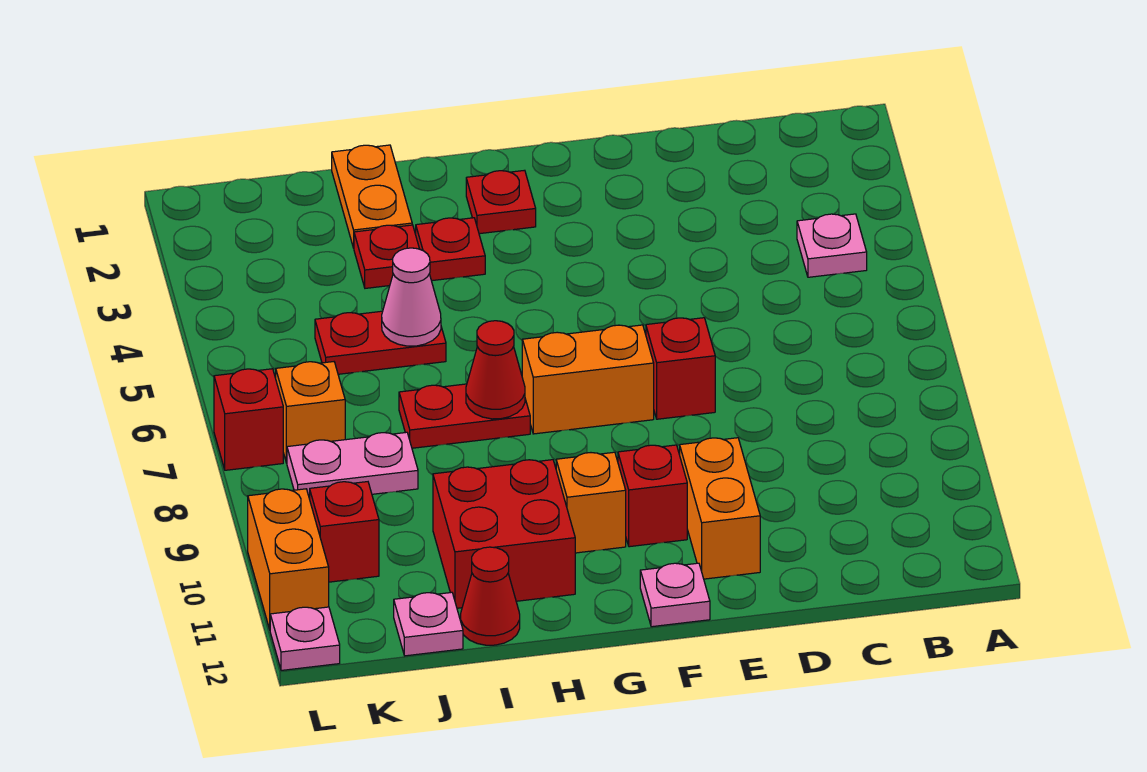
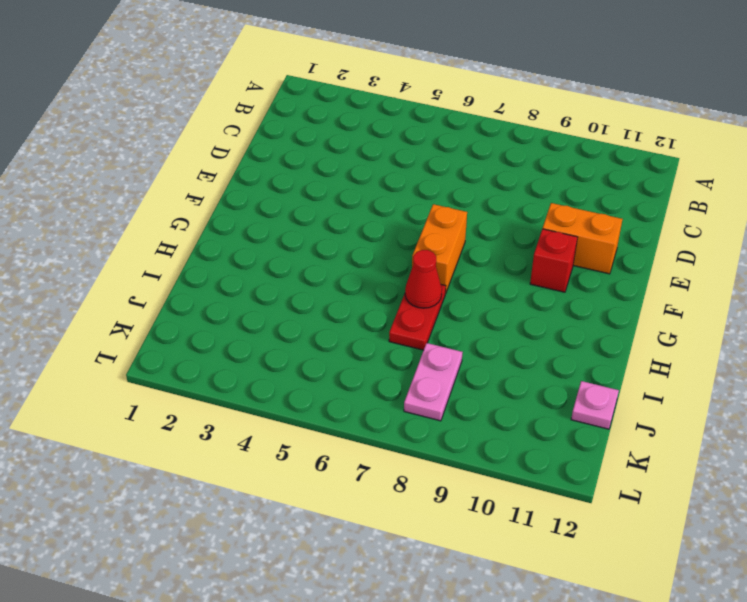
none -> pink 1x1 plate [797,214,867,277]
none -> red 1x1 brick [646,318,715,419]
none -> pink 1x1 plate [640,563,710,627]

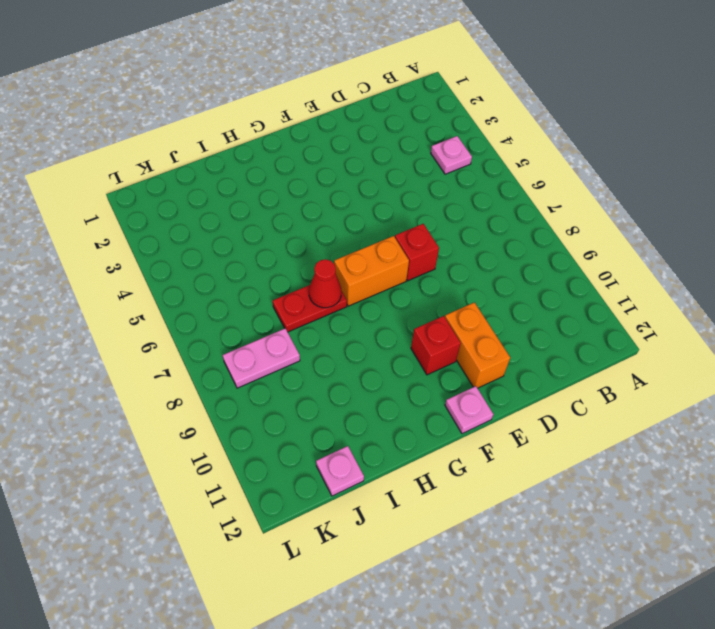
none -> red 1x1 plate [466,170,536,234]
none -> orange 1x1 brick [556,452,626,553]
none -> red 1x1 plate [416,218,485,281]

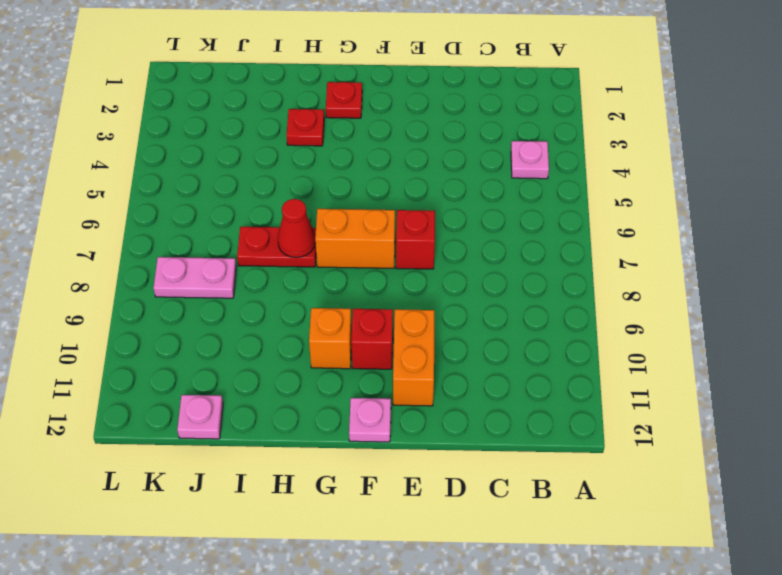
none -> red 2x2 brick [433,460,575,608]
none -> orange 1x2 plate [332,145,412,248]
none -> red 1x1 plate [354,225,419,288]

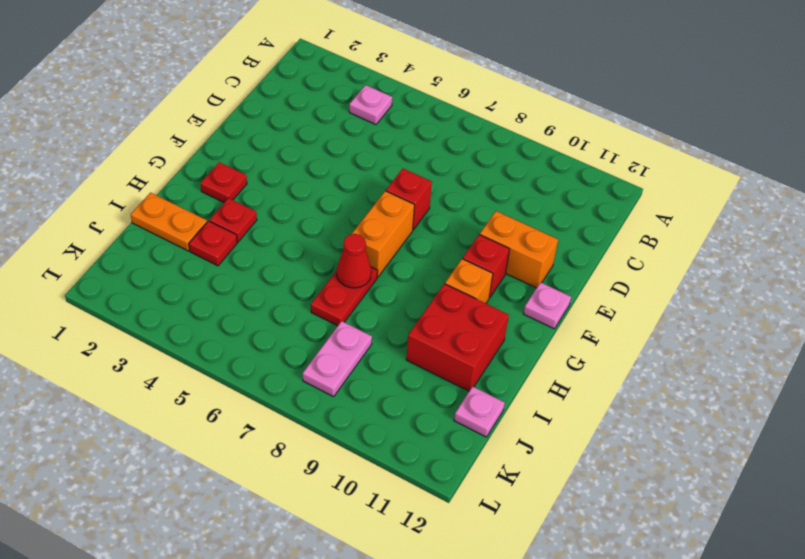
none -> red 1x2 plate [315,311,446,374]
none -> red 1x1 cone [461,547,520,645]
none -> orange 1x1 brick [276,362,345,463]

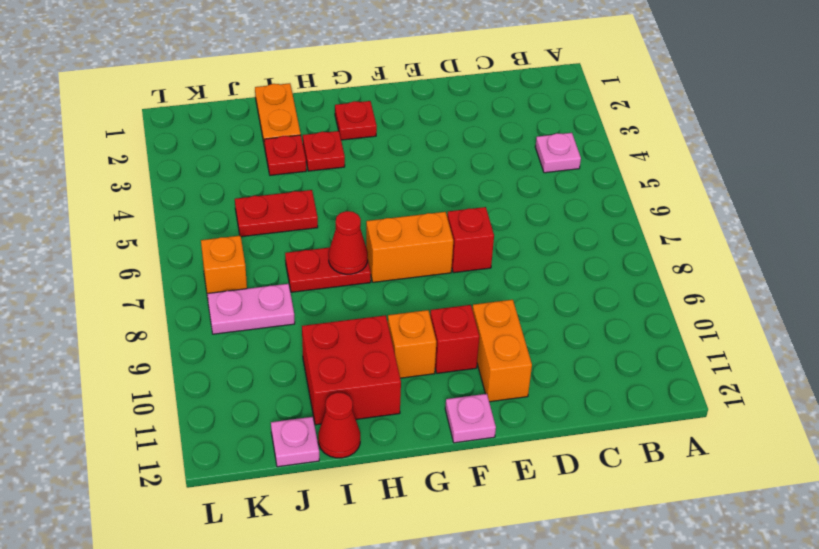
none -> red 1x1 brick [310,482,379,582]
none -> red 1x1 brick [214,369,283,470]
none -> orange 1x2 brick [248,489,329,629]

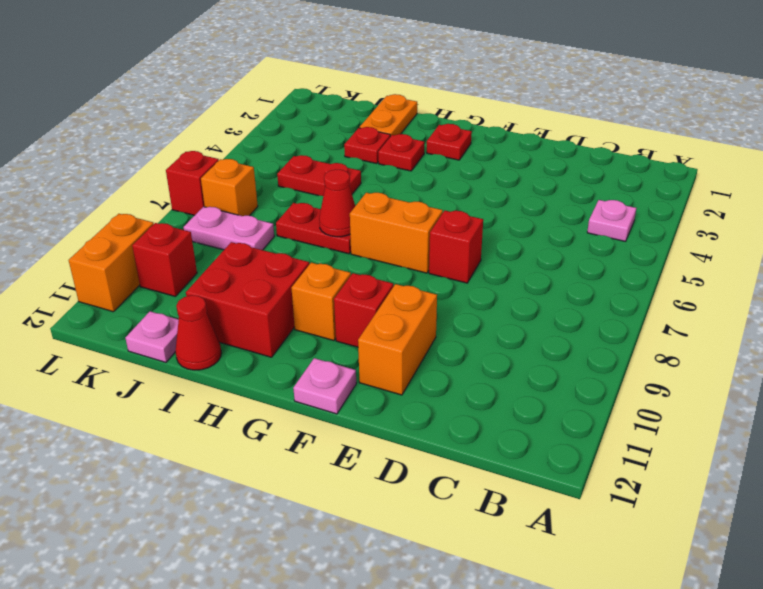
none -> pink 1x1 plate [270,607,340,670]
none -> pink 1x1 cone [382,248,441,346]

